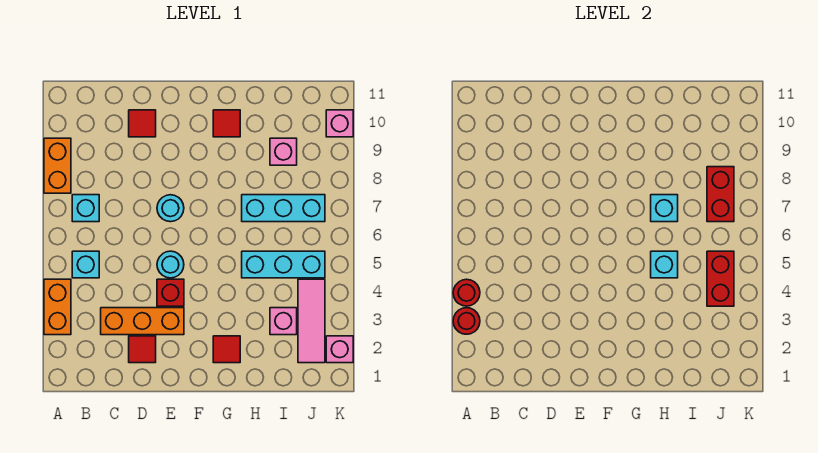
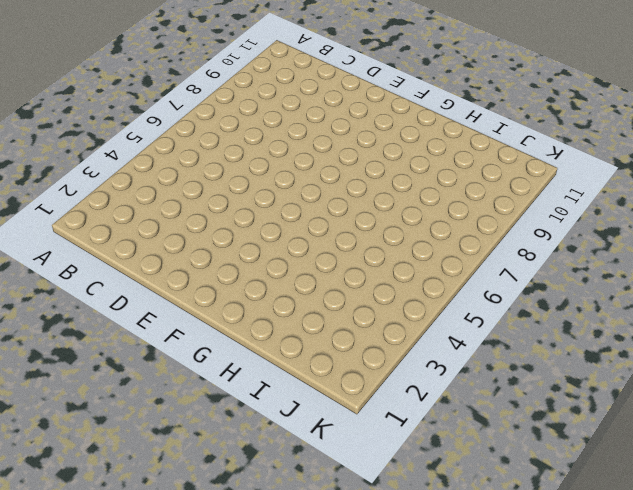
none -> orange 1x2 brick [44,279,71,335]
none -> orange 1x2 brick [44,138,71,193]
none -> cyan 1x1 brick [72,251,99,278]

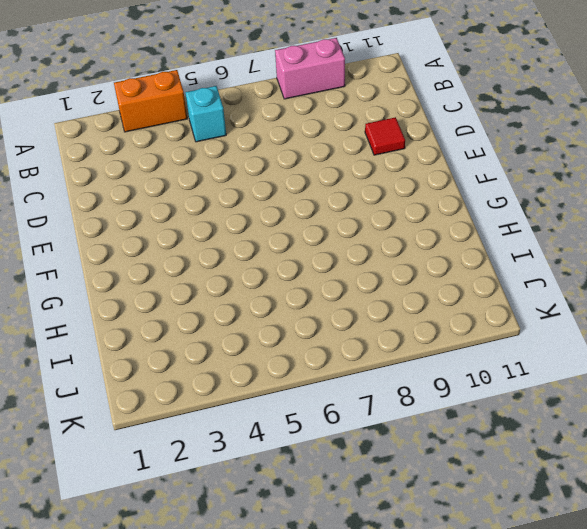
pink 1x2 brick [275,38,345,99] -> orange 1x2 brick [44,138,71,193]
none -> cyan 1x1 brick [72,195,99,222]
none -> orange 1x3 brick [101,308,184,335]
none -> red 1x1 tile [129,336,156,363]

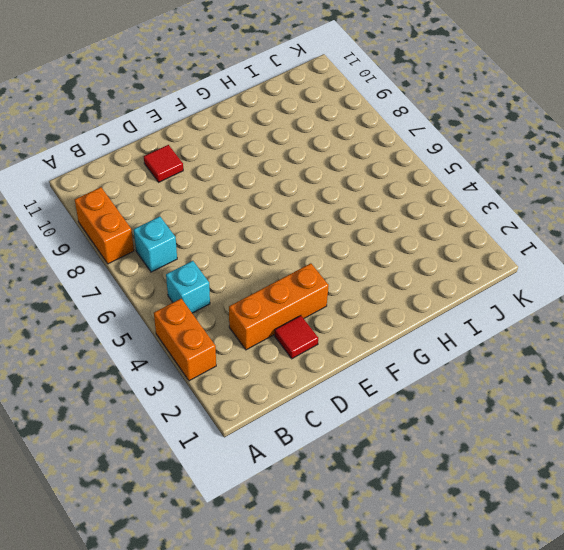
none -> red 1x1 brick [157,279,184,306]
none -> cyan 1x1 round brick [157,251,184,278]
none -> cyan 1x1 round brick [157,195,184,222]

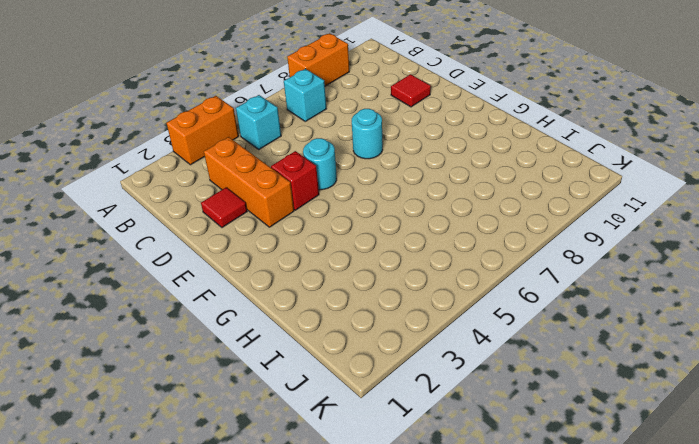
none -> red 1x1 tile [213,336,240,363]
none -> red 1x1 tile [213,110,240,137]
none -> cyan 1x3 brick [242,251,325,278]

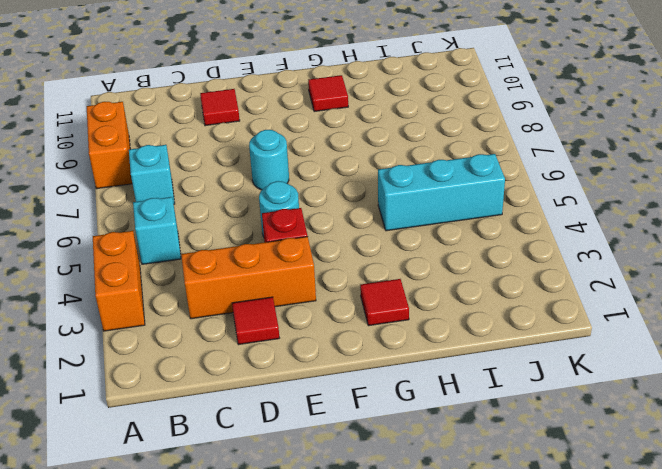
none -> cyan 1x3 brick [242,195,325,222]
none -> pink 1x1 brick [270,308,297,335]
none -> pink 1x1 brick [270,138,297,165]

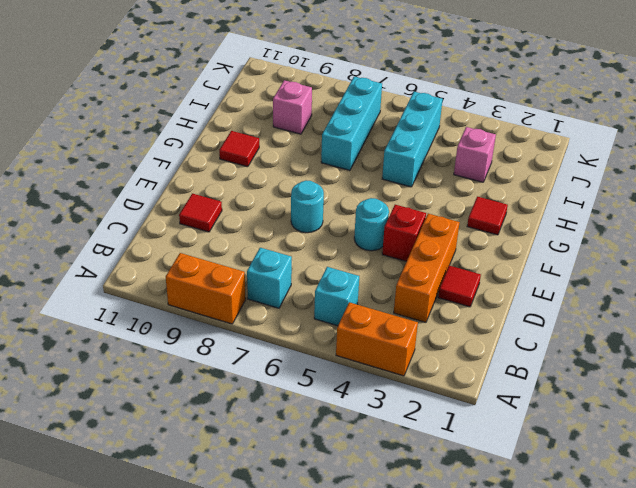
none -> pink 1x3 tile [298,279,325,363]
none -> pink 1x1 brick [326,336,353,363]
none -> pink 1x1 brick [326,110,353,137]

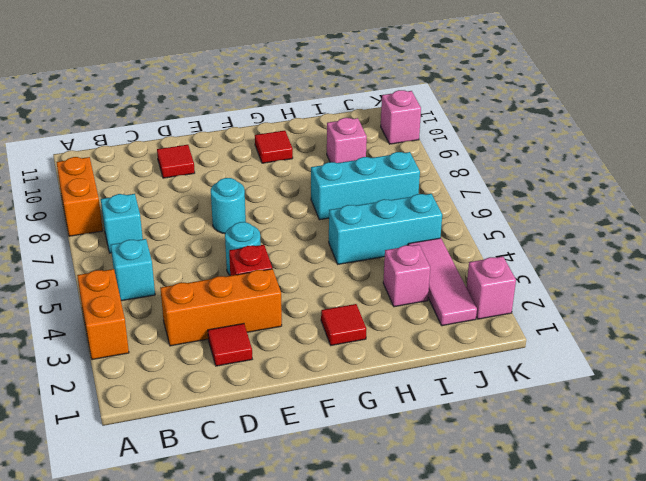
none -> red 1x1 round brick [453,308,480,334]
none -> red 1x1 round brick [453,279,480,306]
none -> cyan 1x1 brick [651,251,678,278]

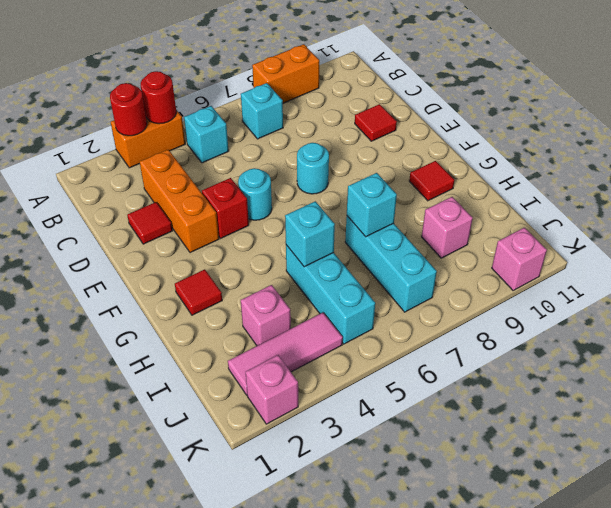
none -> red 1x2 brick [707,251,734,306]
none -> red 1x2 brick [707,167,734,222]

